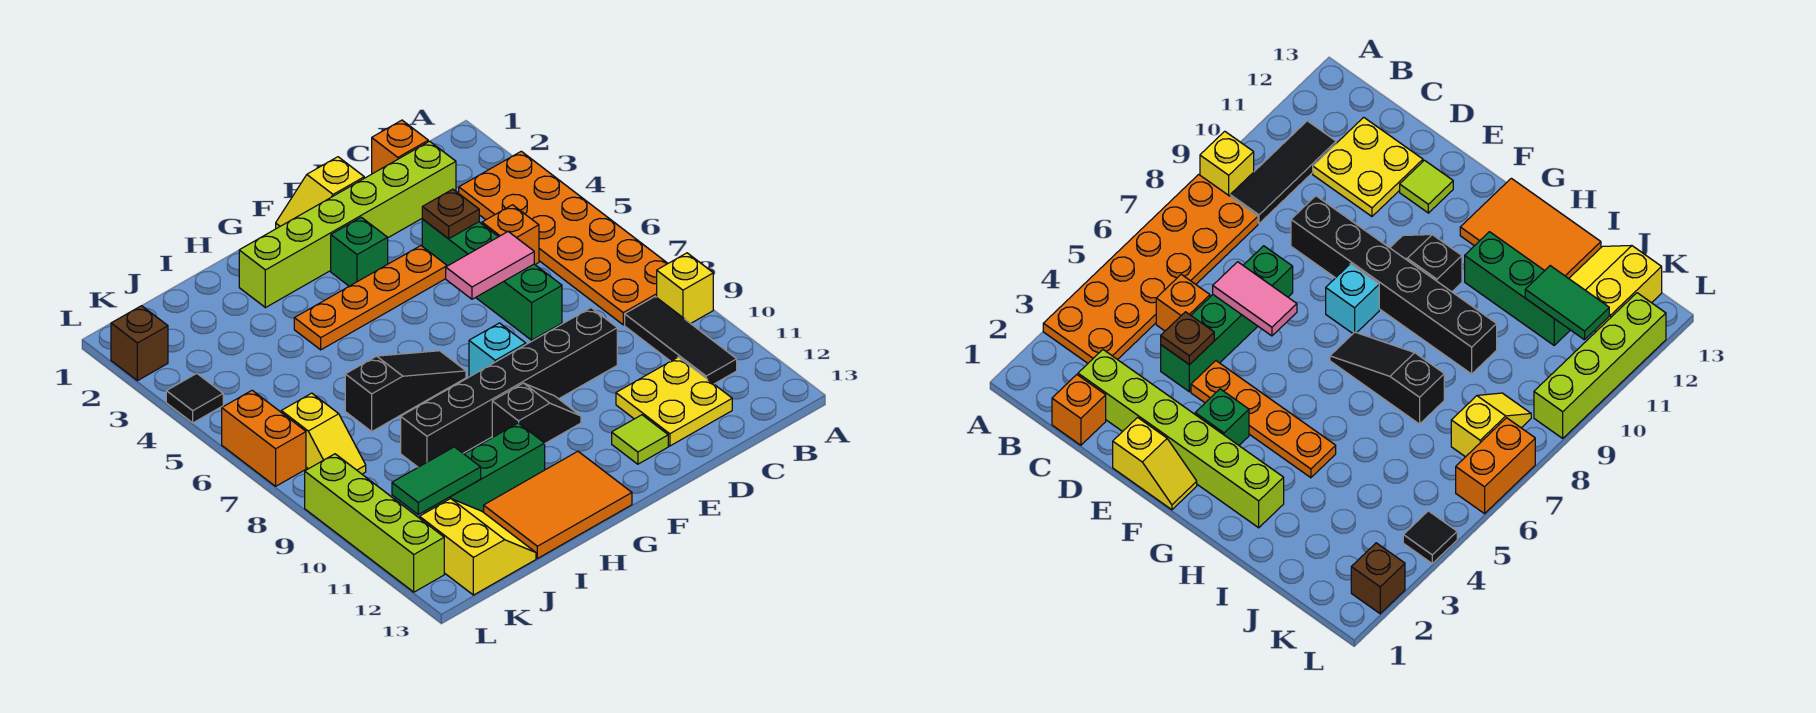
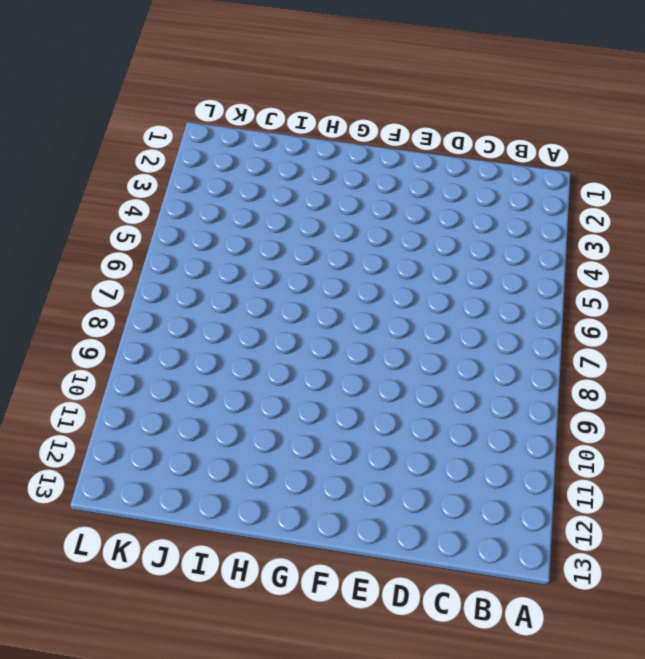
none -> orange 2x6 plate [459,151,668,325]
none -> yellow 1x1 brick [657,253,713,323]
none -> black 1x3 tile [625,297,737,384]

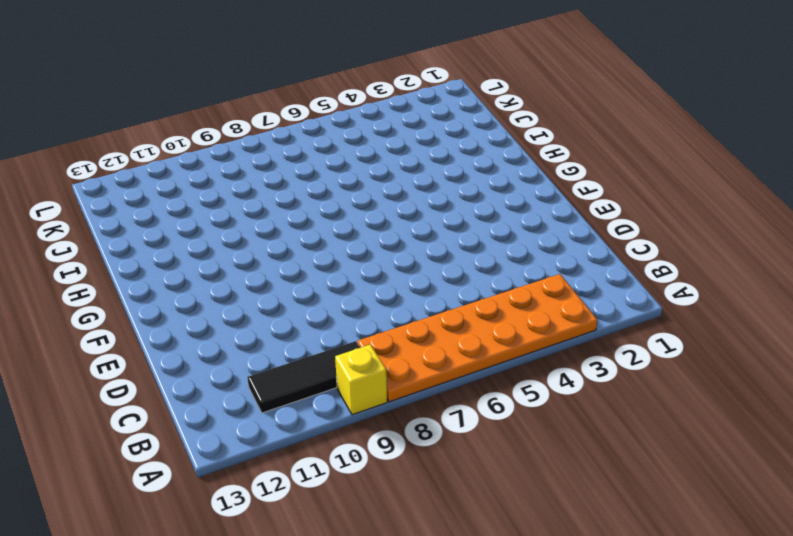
none -> orange 1x1 brick [372,120,428,174]
none -> lime 1x6 brick [239,141,456,308]
none -> orange 1x1 brick [482,205,539,264]

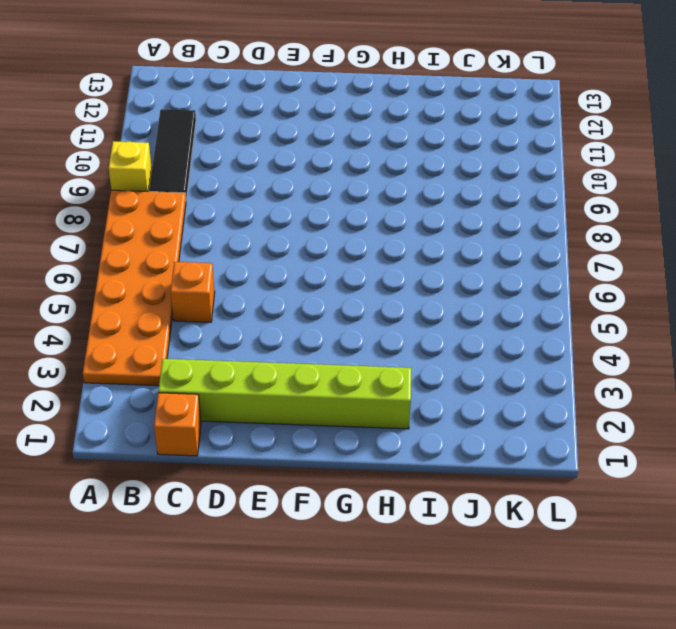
none -> yellow 2x2 plate [616,357,732,446]
none -> green 1x4 brick [422,219,562,340]
none -> black 1x6 brick [401,308,617,467]

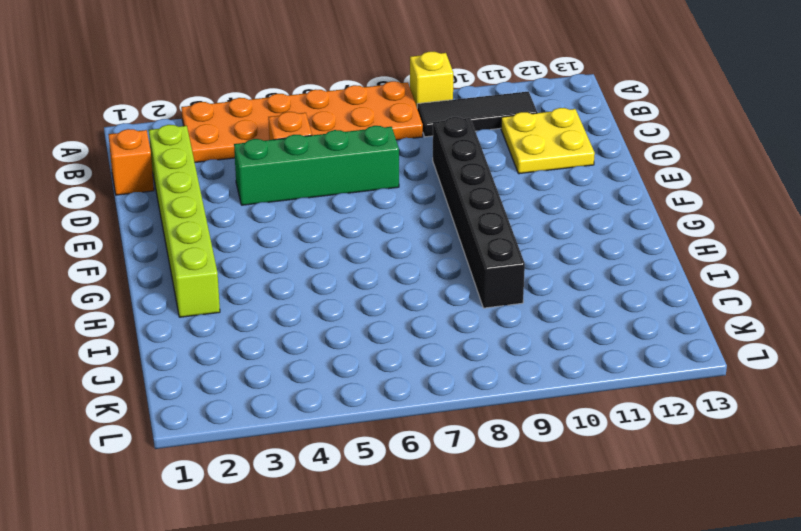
none -> yellow 1x2 slope [276,157,364,229]
none -> orange 1x4 plate [294,246,447,350]
none -> lime 1x1 tile [612,415,668,464]

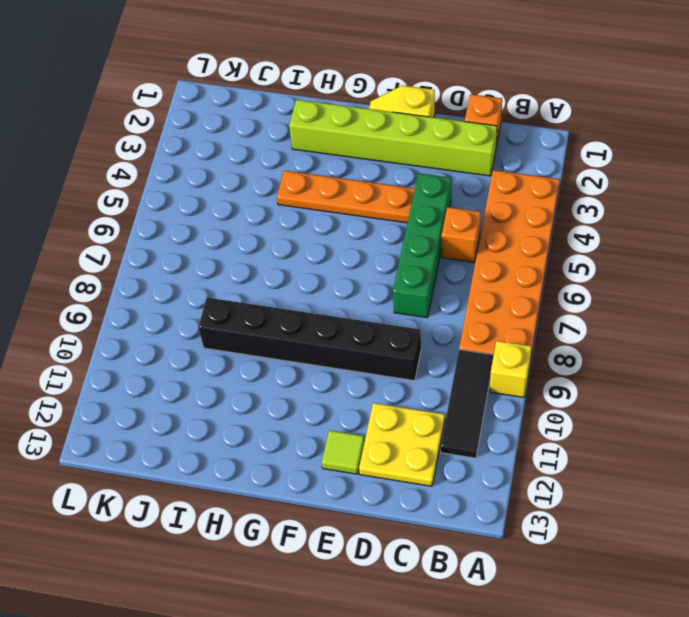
none -> green 1x1 brick [331,217,388,286]
none -> cyan 1x1 brick [469,323,526,377]
none -> black 1x2 slope [492,383,581,443]

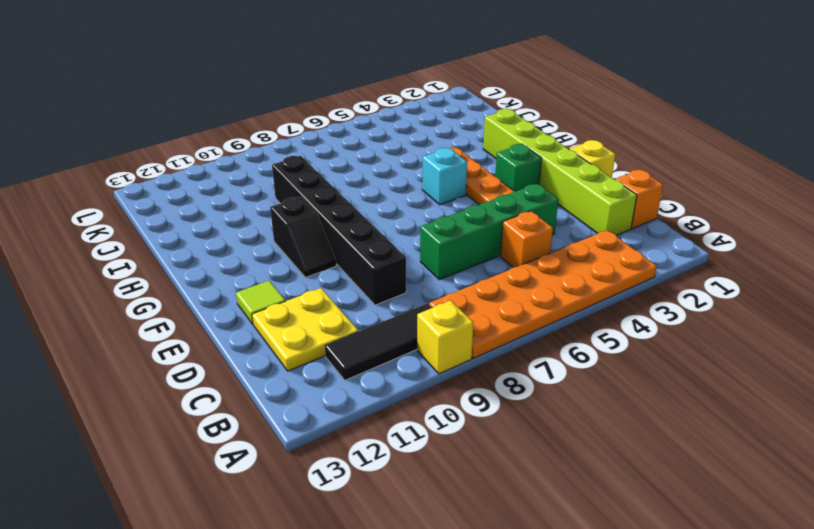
cyan 1x1 brick [422,148,467,205] -> cyan 1x1 brick moved to [469,323,526,377]
none -> black 1x3 slope [345,351,466,431]
none -> orange 2x3 tile [484,451,632,559]
none -> green 1x3 brick [424,423,545,513]

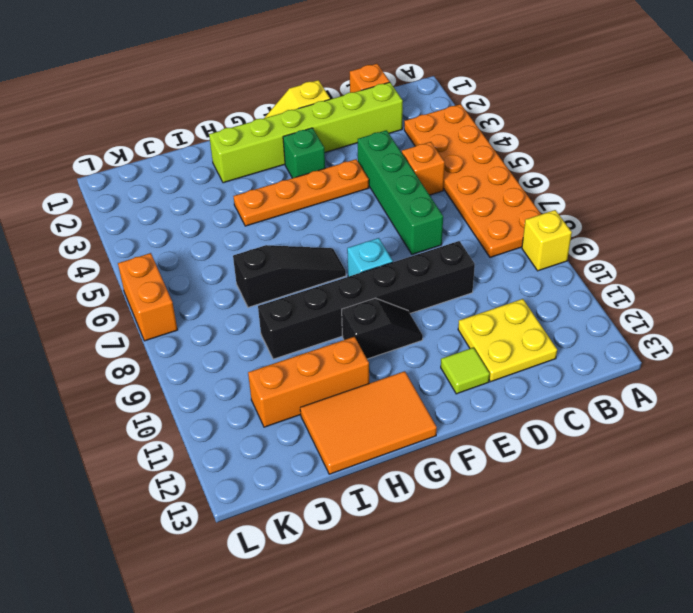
orange 1x3 brick [248,337,369,427] -> green 1x3 brick [424,423,545,513]
none -> black 1x3 tile [625,297,737,384]
none -> yellow 2x2 slope [420,499,536,595]
none -> yellow 1x2 slope [281,393,366,474]

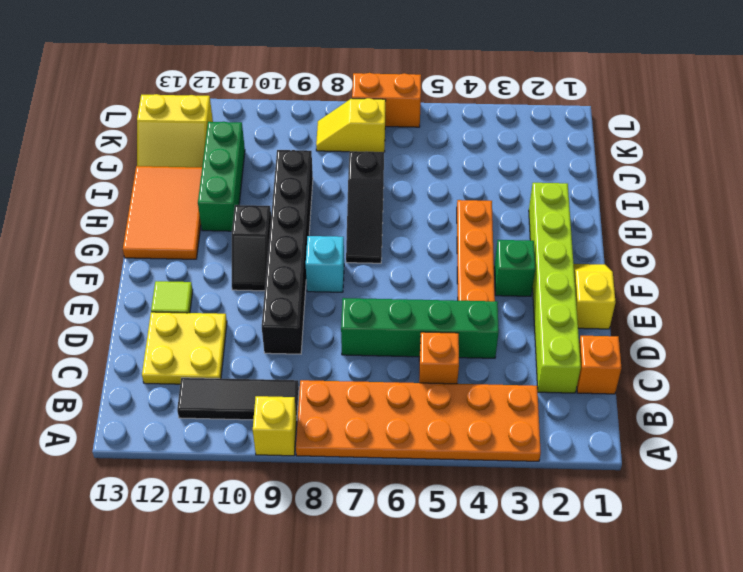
none -> brown 1x1 brick [111,306,168,381]
none -> black 1x1 tile [166,374,223,423]
none -> lime 1x4 brick [305,454,444,592]

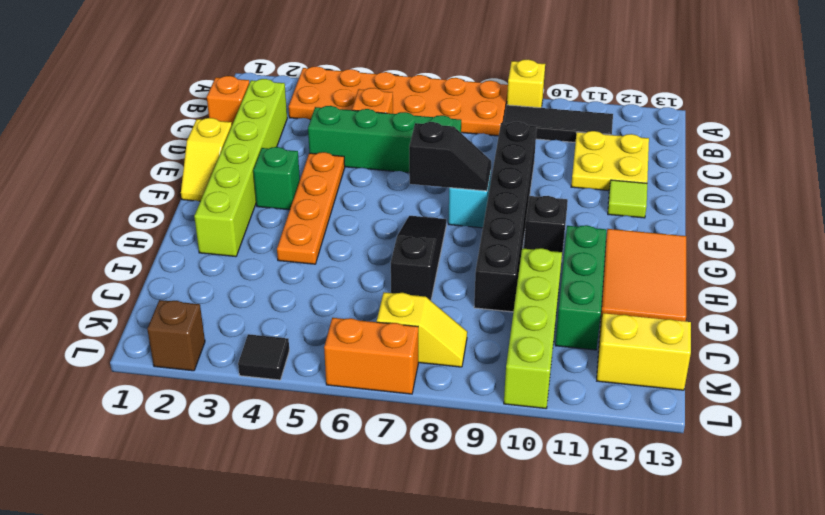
black 1x2 slope [409,122,491,191] -> none
lime 1x4 brick [504,248,562,408] -> lime 1x4 brick turned to [305,454,444,592]
none -> brown 1x1 plate [422,189,479,239]
none -> pink 1x2 tile [446,232,534,299]
none -> green 1x2 tile [392,447,481,515]

